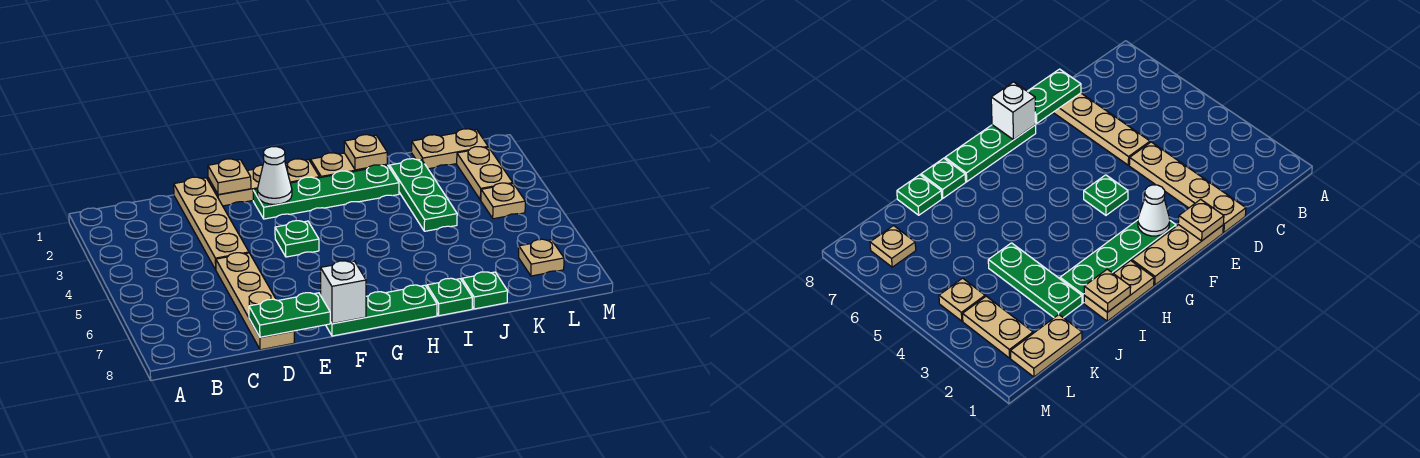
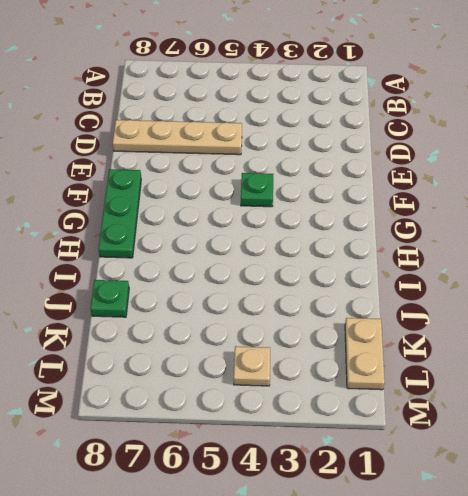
none -> tan 1x4 plate [174,177,249,270]
none -> tan 1x3 plate [208,159,319,206]
none -> green 1x4 plate [253,165,399,219]

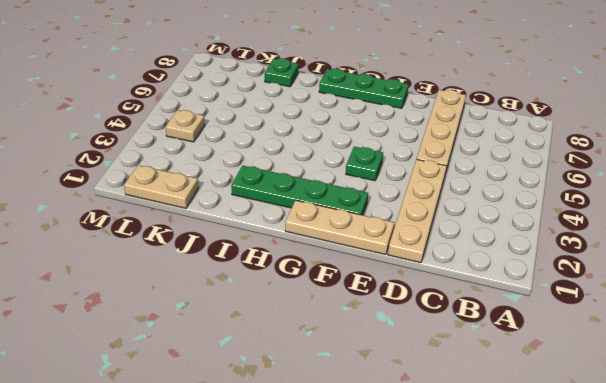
none -> tan 1x2 plate [311,153,387,178]
none -> green 1x1 plate [427,278,472,316]
none -> green 1x3 plate [390,159,457,231]

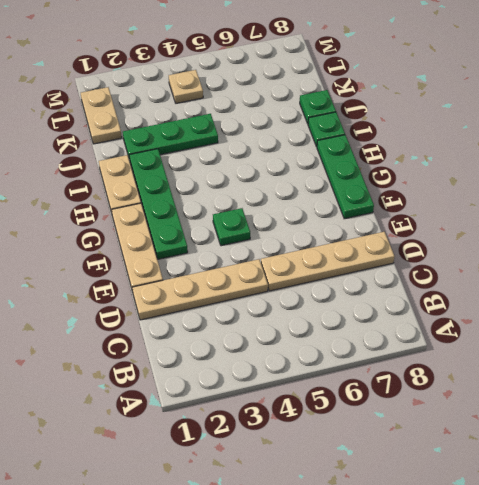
none -> tan 1x2 plate [457,147,513,200]
none -> tan 1x1 plate [519,239,564,276]
none -> green 1x2 plate [249,293,330,337]

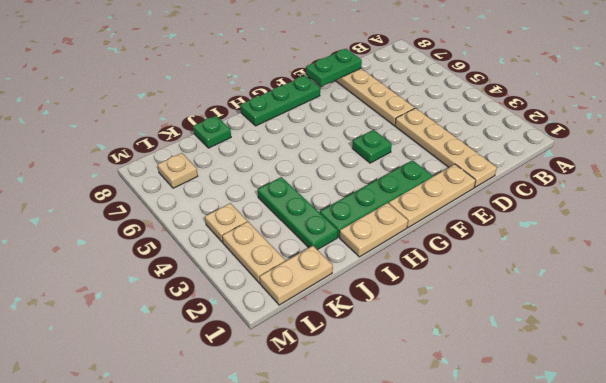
none -> green 1x1 plate [427,278,472,316]
none -> tan 1x1 plate [208,159,251,195]
none -> white 1x1 cone [257,147,292,204]

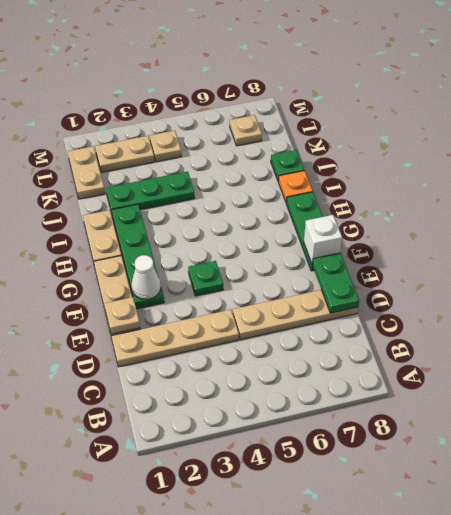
orange 1x1 plate [278,171,313,203] -> green 1x1 plate [427,278,472,316]
none -> tan 1x1 plate [344,135,387,170]

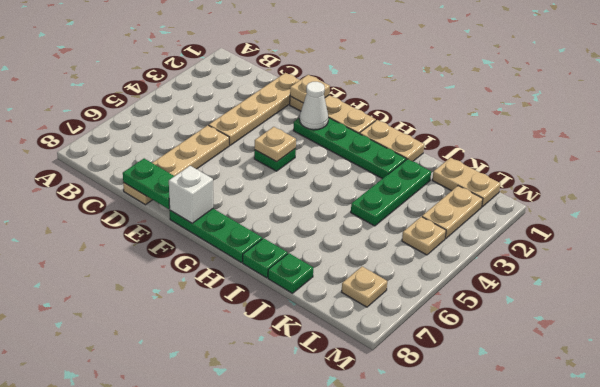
tan 1x1 plate [255,127,296,162] -> tan 1x1 plate moved to [344,135,387,170]

